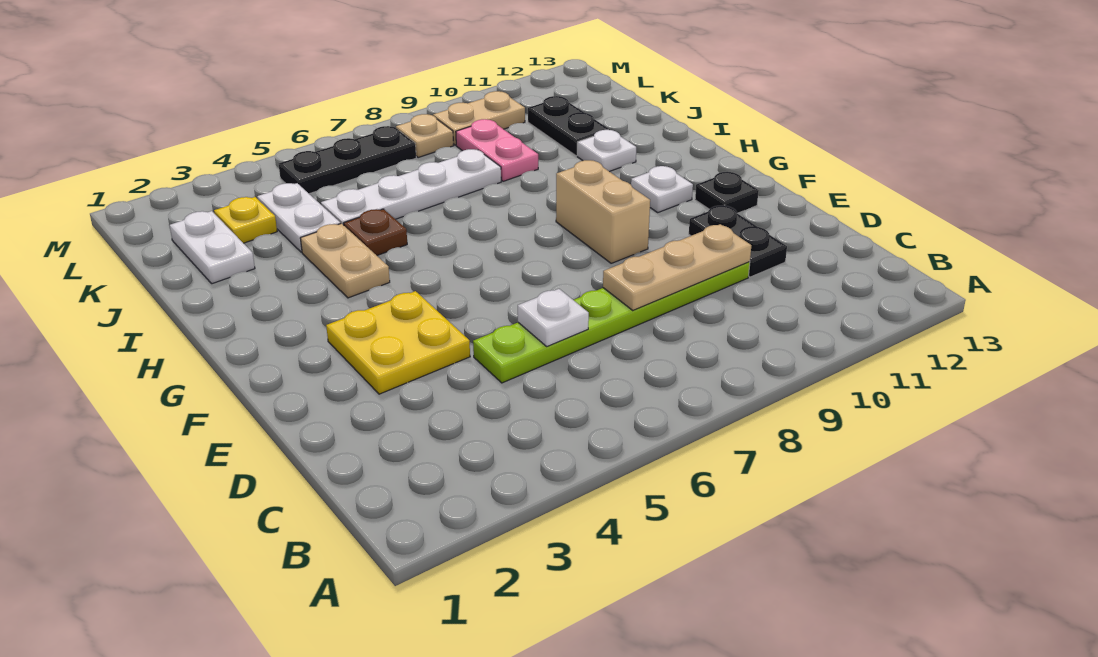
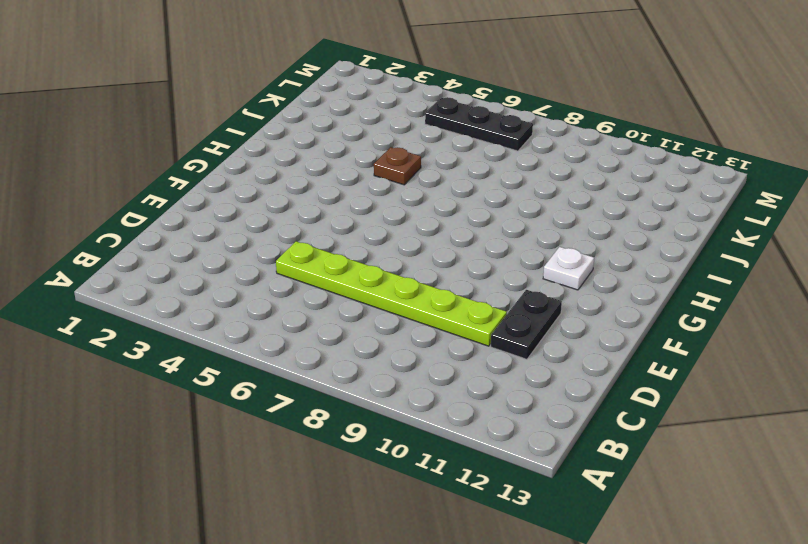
none -> yellow 2x2 plate [326,291,470,394]
none -> tan 1x2 brick [556,160,650,263]
none -> black 1x1 plate [695,172,759,213]

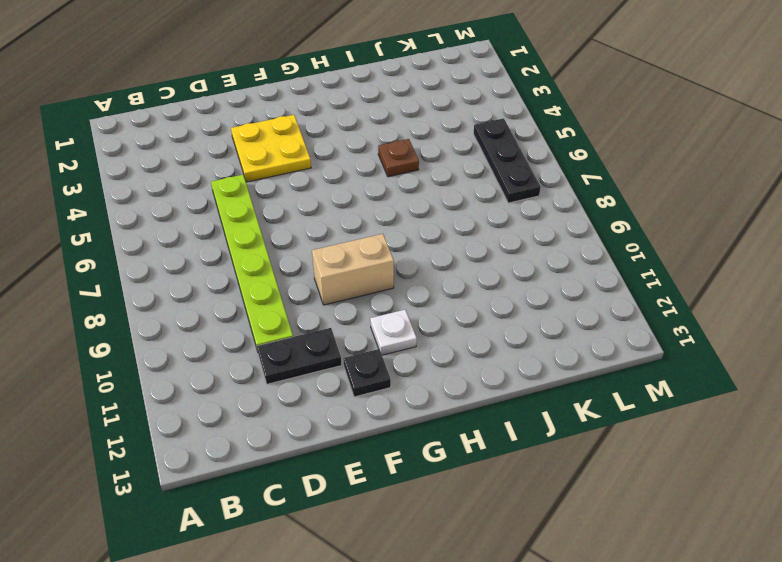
none -> tan 1x2 plate [300,224,390,298]
none -> white 1x1 plate [577,130,636,172]
none -> white 1x2 plate [170,211,255,284]

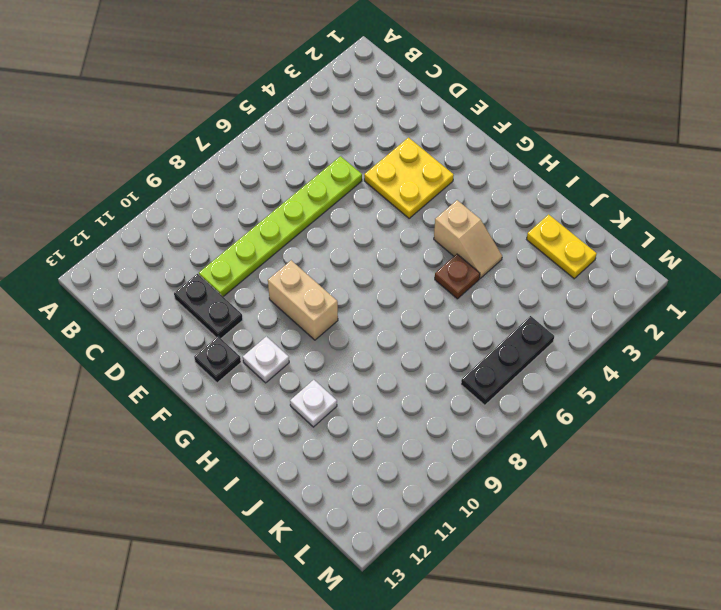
tan 1x2 slope [434,200,502,278] -> tan 1x2 plate [300,224,390,298]
yellow 1x2 plate [527,214,597,279] -> white 1x2 plate [170,211,255,284]
none -> white 1x2 plate [257,183,341,252]
none -> white 1x4 plate [321,149,501,225]
none -> pink 1x2 plate [456,119,538,181]

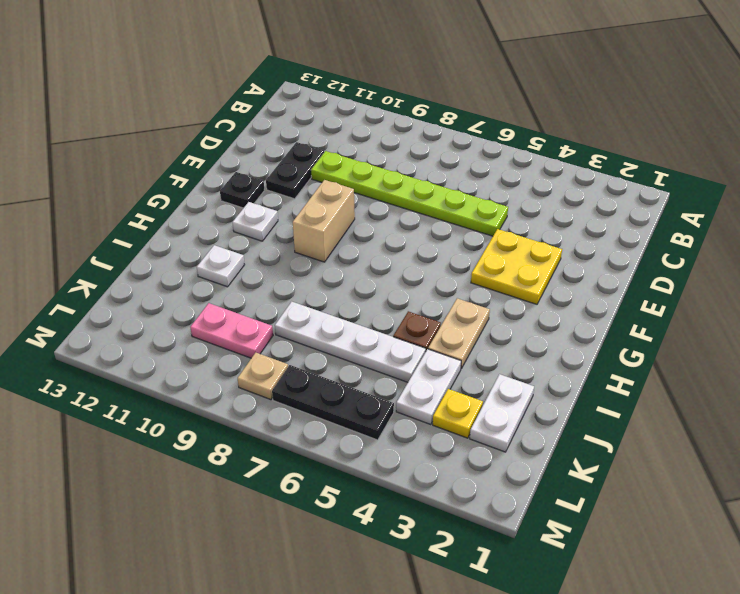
pink 1x2 plate [190,303,273,358] -> pink 1x2 plate turned to [456,119,538,181]
none -> black 1x2 plate [528,96,610,156]
none -> tan 1x2 plate [433,91,525,145]
none -> white 1x1 plate [518,289,589,346]

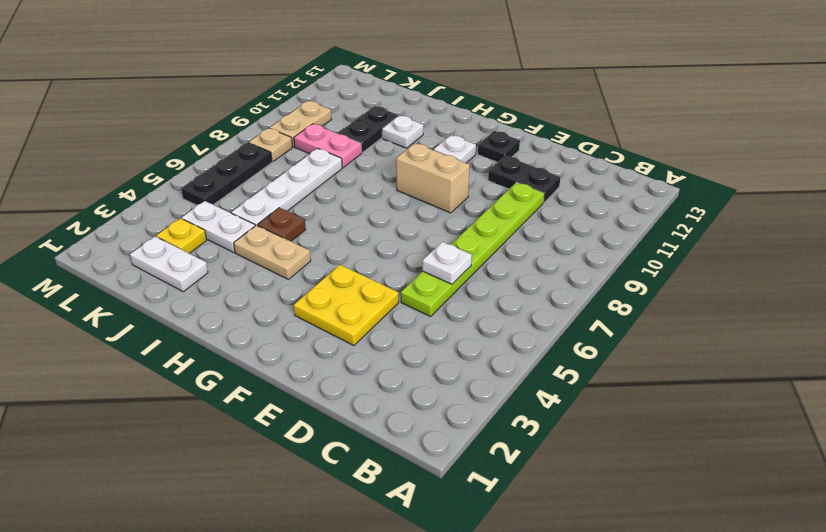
black 1x2 plate [338,106,398,153] -> black 1x2 plate turned to [528,96,610,156]
none -> tan 1x3 plate [603,224,751,310]

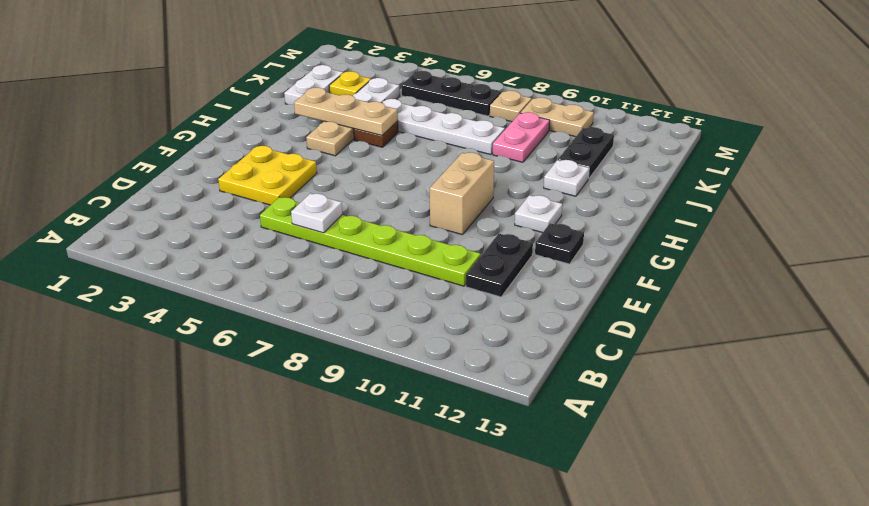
tan 1x3 plate [294,88,398,135] -> tan 1x3 plate moved to [603,224,751,310]

